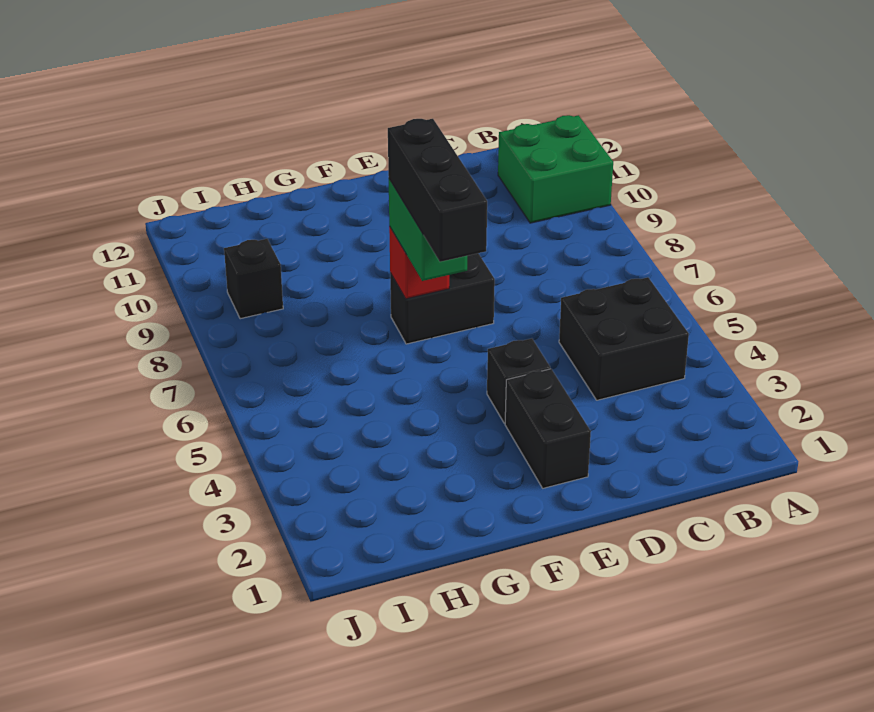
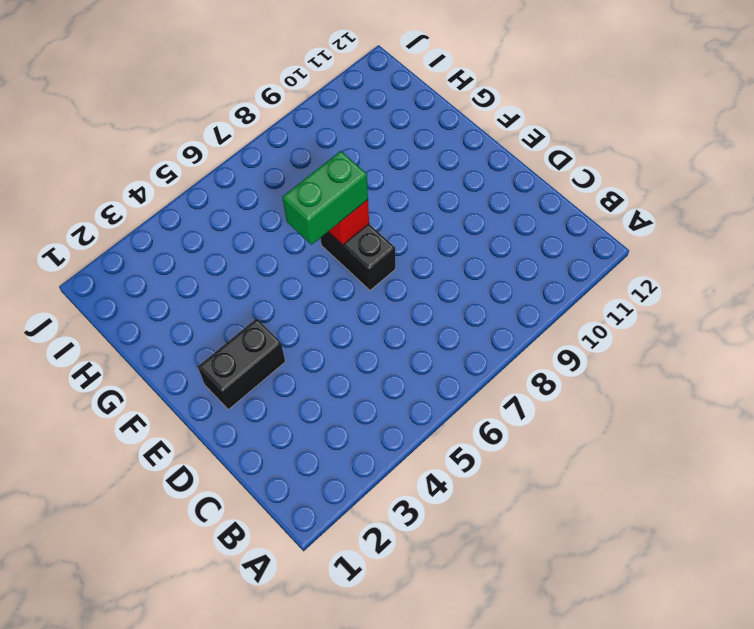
none -> green 2x2 brick [498,115,613,223]
none -> black 2x2 brick [559,277,689,400]

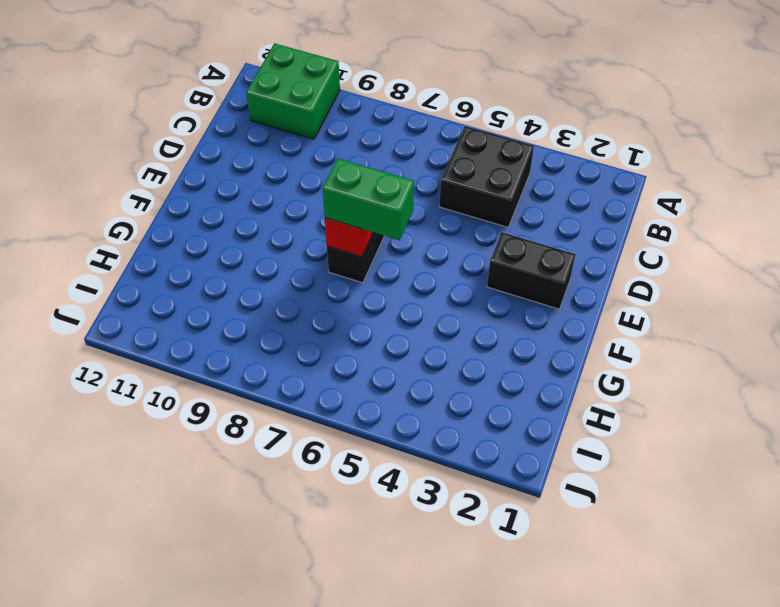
none -> black 1x1 brick [487,338,550,423]
none -> black 1x1 brick [224,239,283,319]

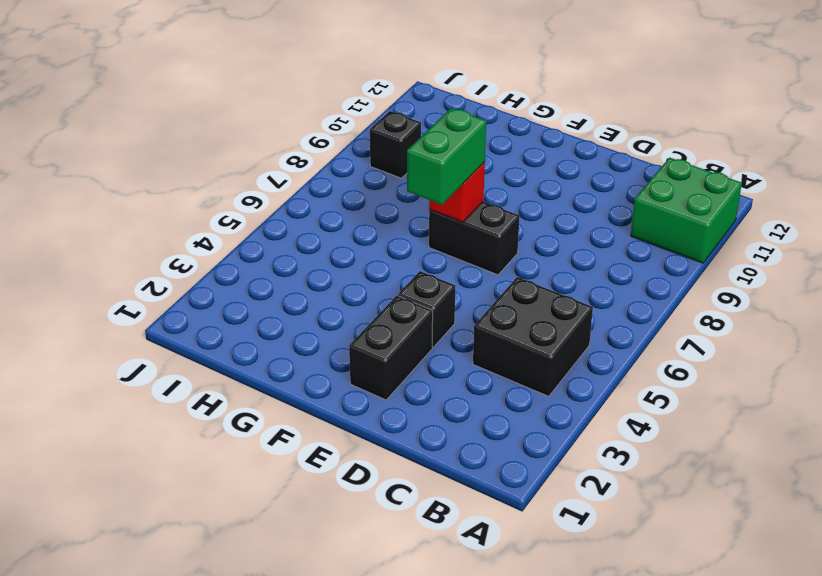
none -> black 1x3 brick [388,119,487,262]

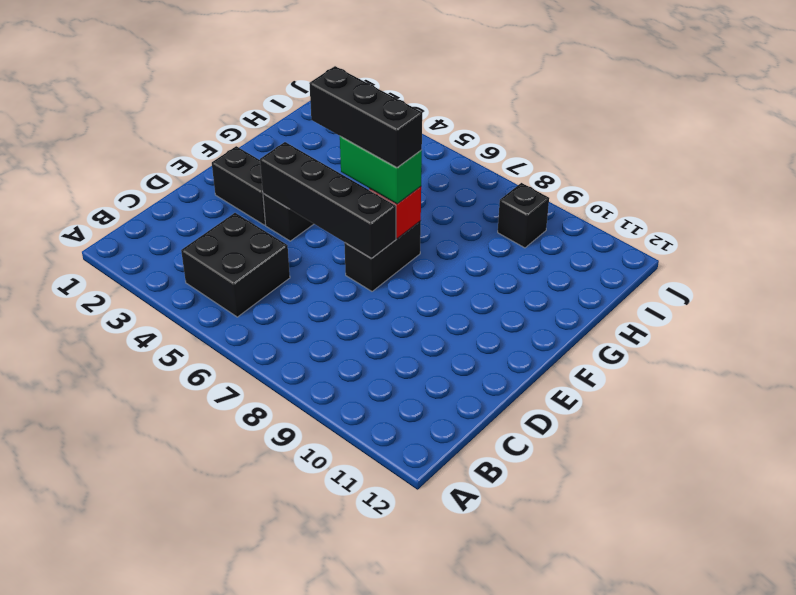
black 1x4 brick [260,142,396,258] -> none
none -> green 2x2 brick [498,115,613,223]

